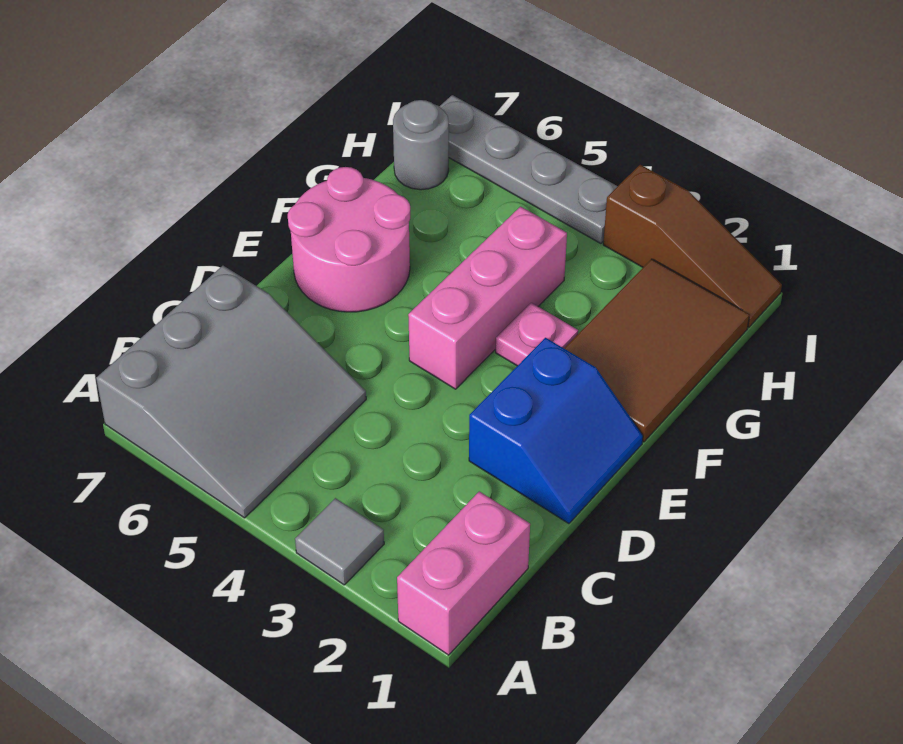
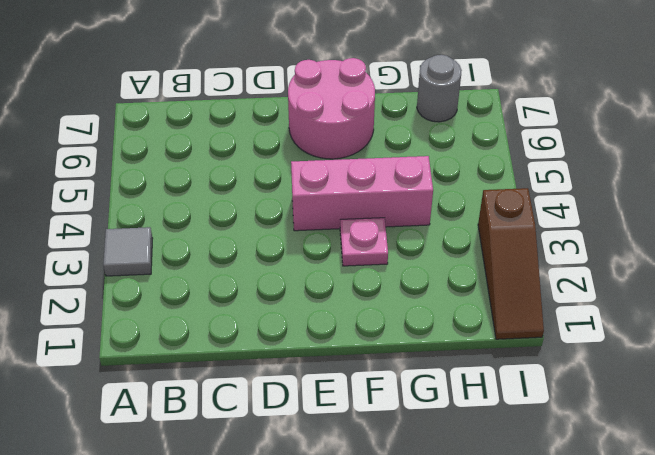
none -> pink 1x2 brick [397,491,530,655]
none -> grey 3x3 slope [96,266,366,518]

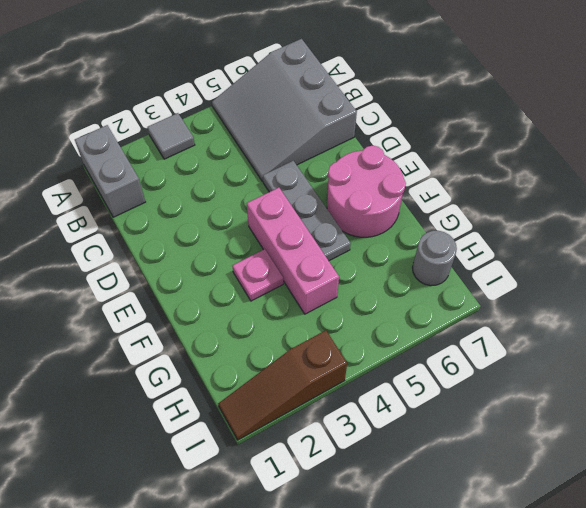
grey 1x2 brick [75,125,145,217] -> pink 1x2 brick [397,491,530,655]
grey 1x3 plate [263,161,351,261] -> none
none -> blue 2x2 slope [469,338,643,524]
none -> brown 2x3 tile [564,259,750,442]

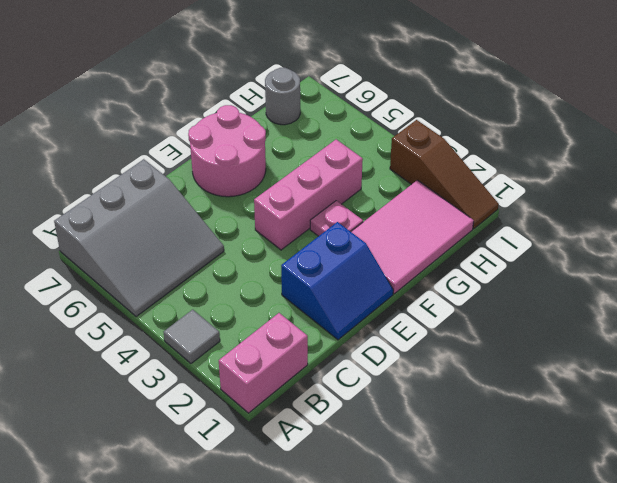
pink 2x3 tile [351,180,474,294] -> brown 2x3 tile [564,259,750,442]
none -> grey 1x4 plate [439,95,618,244]

